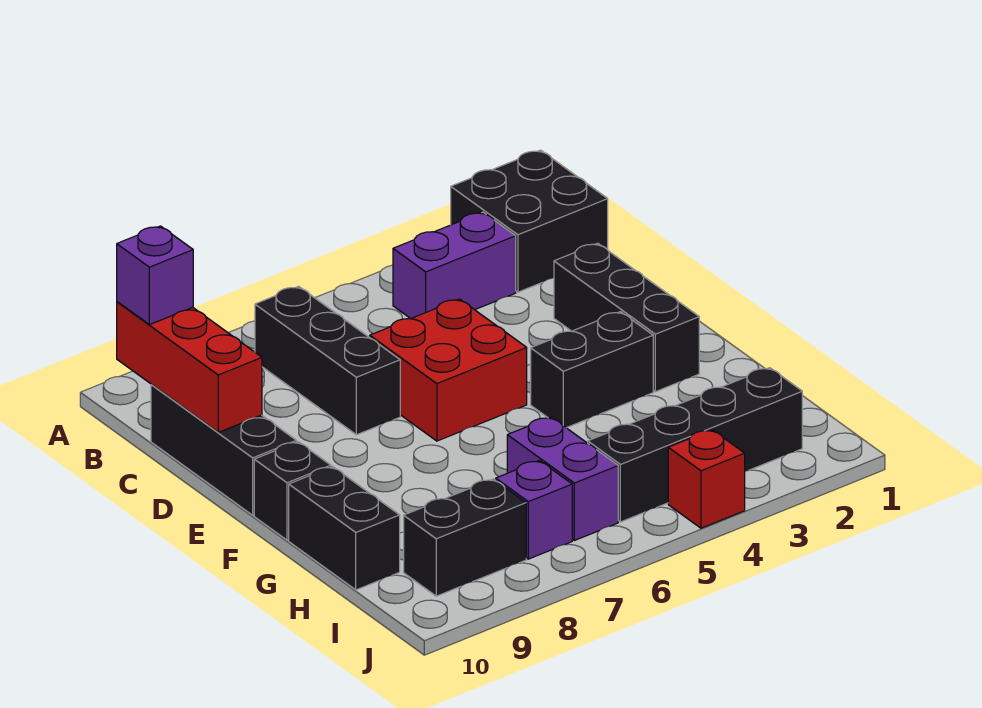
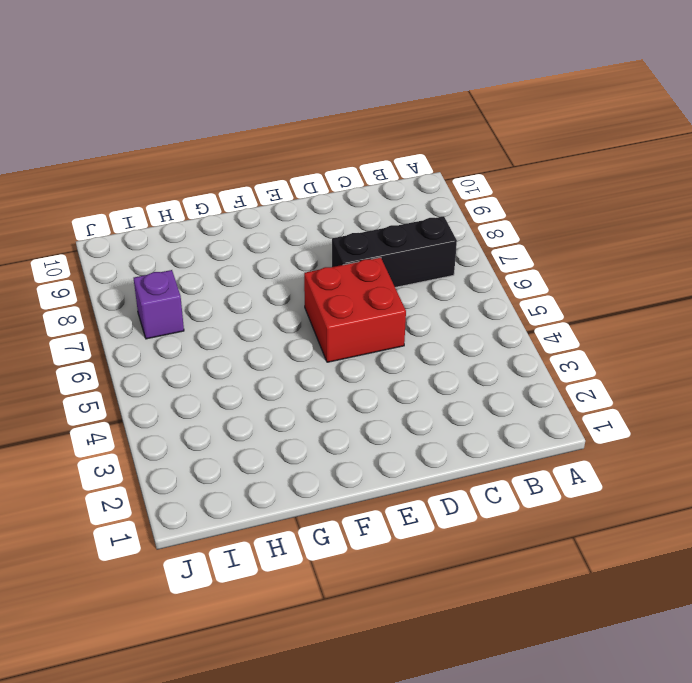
none -> black 2x2 brick [451,150,608,292]
none -> purple 1x2 brick [393,212,516,319]
none -> black 1x3 brick [151,384,296,515]

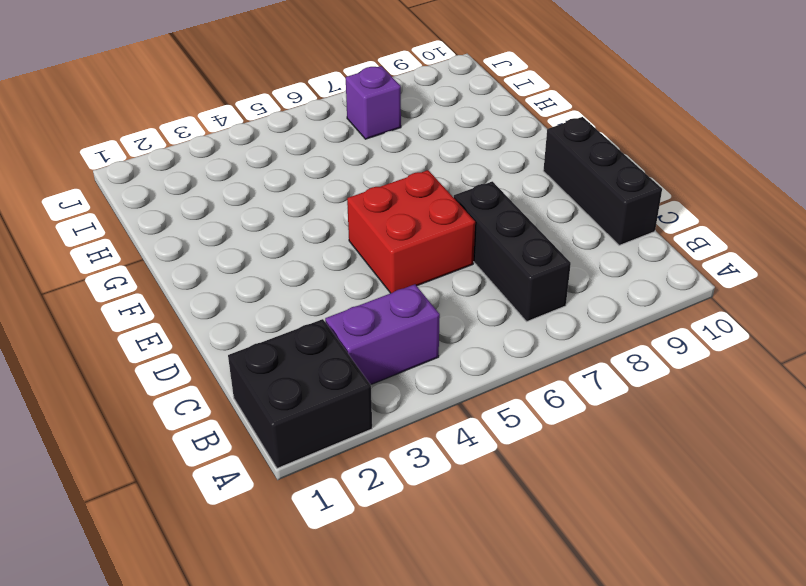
none -> black 1x3 brick [554,243,699,392]
none -> black 1x2 brick [531,312,653,428]
none -> black 1x1 brick [254,442,331,540]

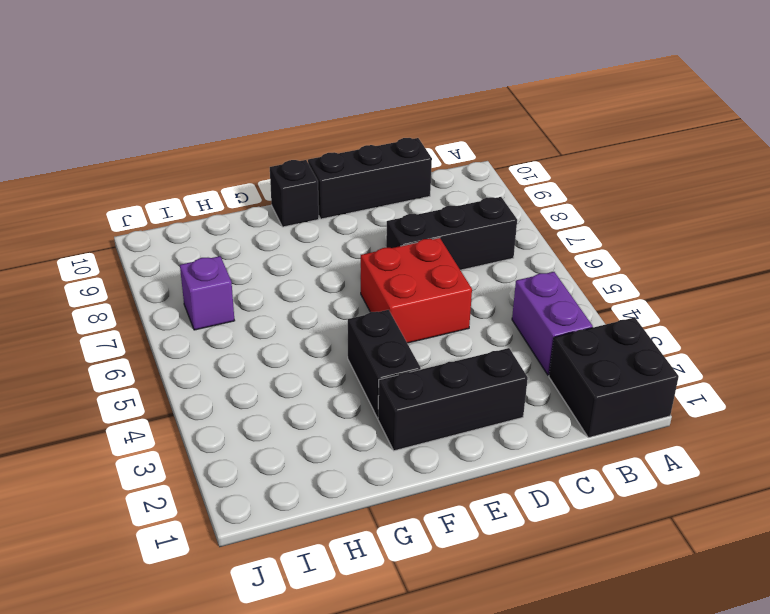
none -> black 1x2 brick [289,467,400,590]
none -> purple 1x2 brick [507,417,618,541]
none -> black 1x4 brick [588,368,802,522]

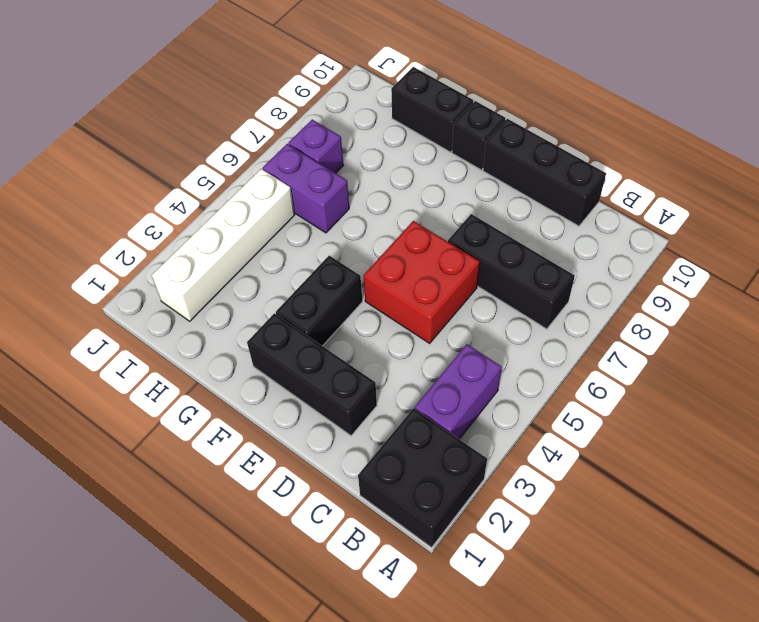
white 1x4 brick [152,169,295,321] -> black 1x4 brick [588,368,802,522]
none -> black 1x2 brick [404,479,526,596]
none -> red 1x1 brick [668,430,745,528]
none -> red 1x3 brick [117,302,262,432]

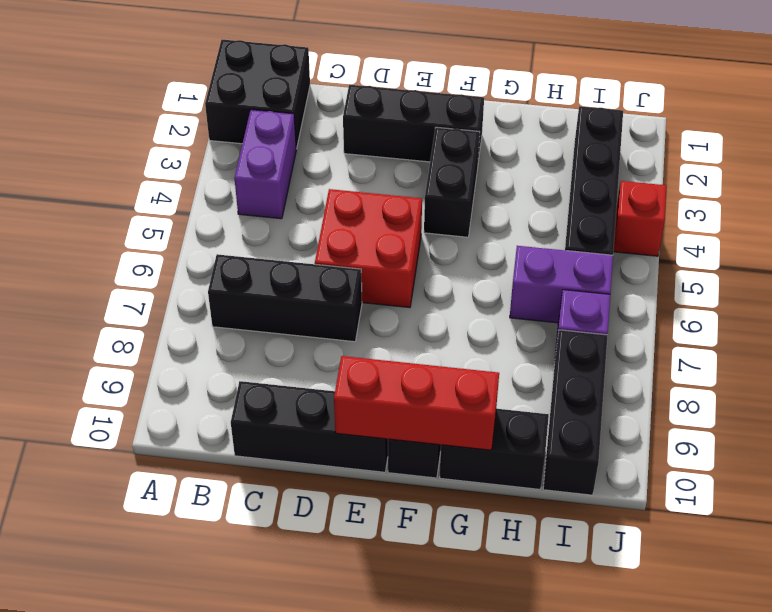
red 1x3 brick [334,356,499,450] -> red 1x3 brick moved to [117,302,262,432]
black 1x3 brick [543,330,608,495] -> black 1x2 brick [404,479,526,596]
none -> purple 1x1 brick [117,226,193,325]

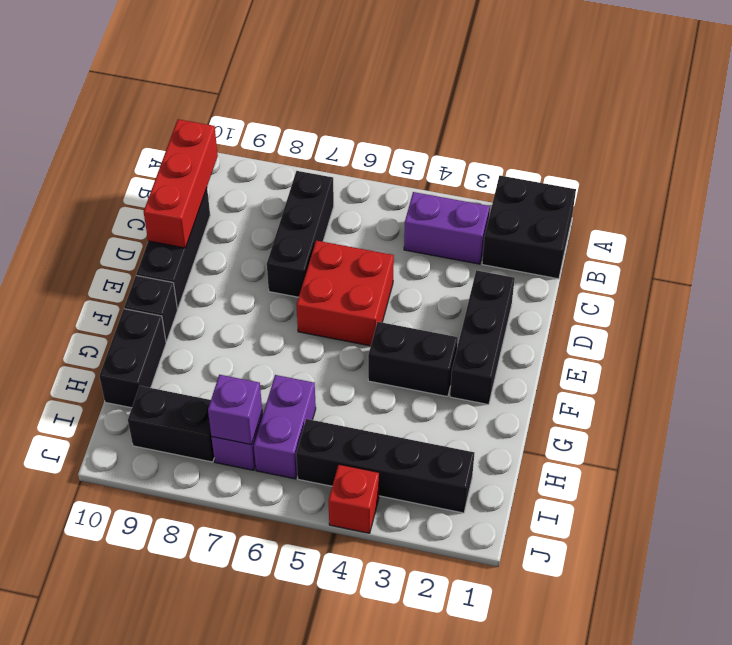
purple 1x1 brick [208,375,262,445] -> purple 1x1 brick moved to [117,226,193,325]

